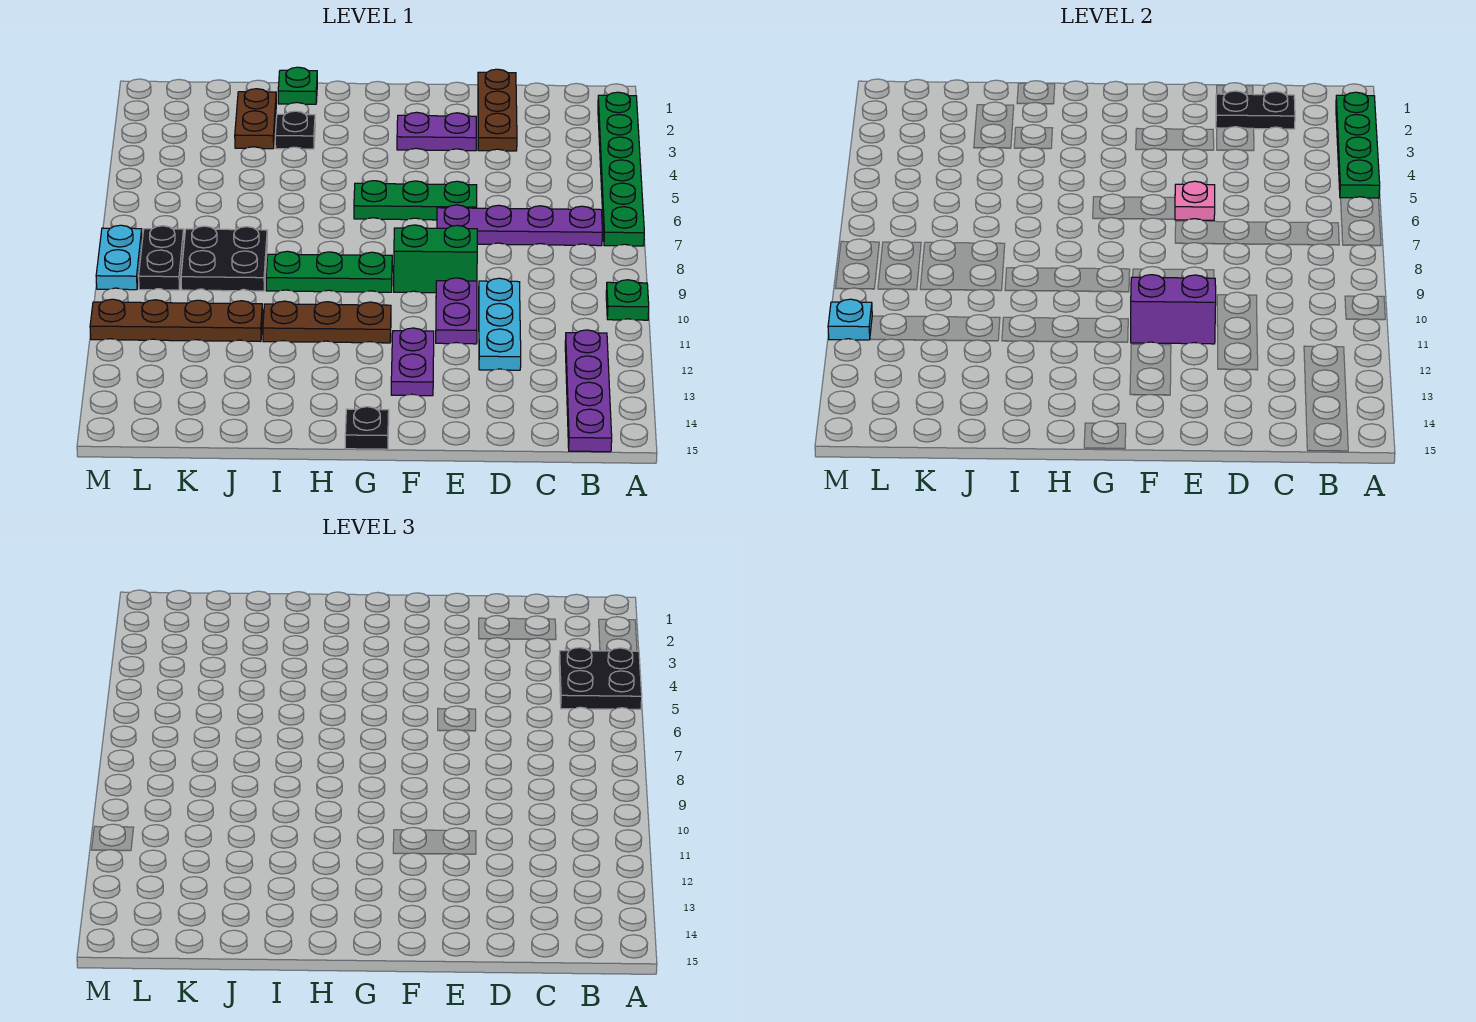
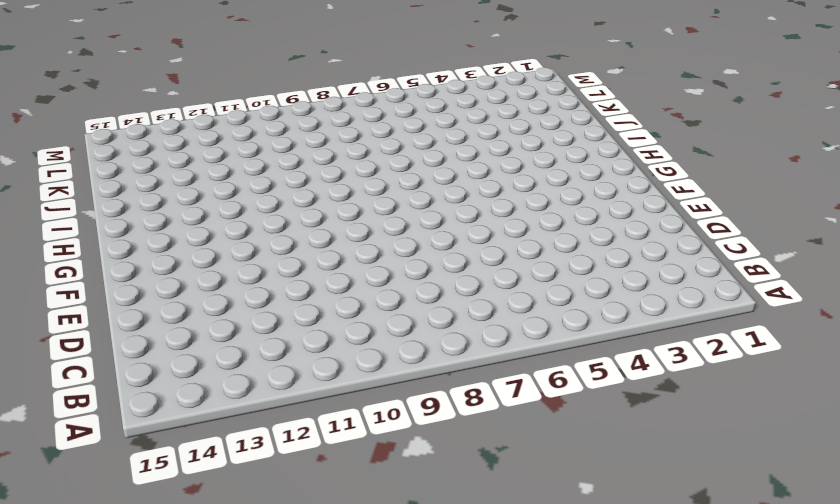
none -> green 1x6 plate [598,92,644,246]
none -> green 1x1 plate [606,280,649,320]
none -> purple 1x4 plate [437,205,602,246]

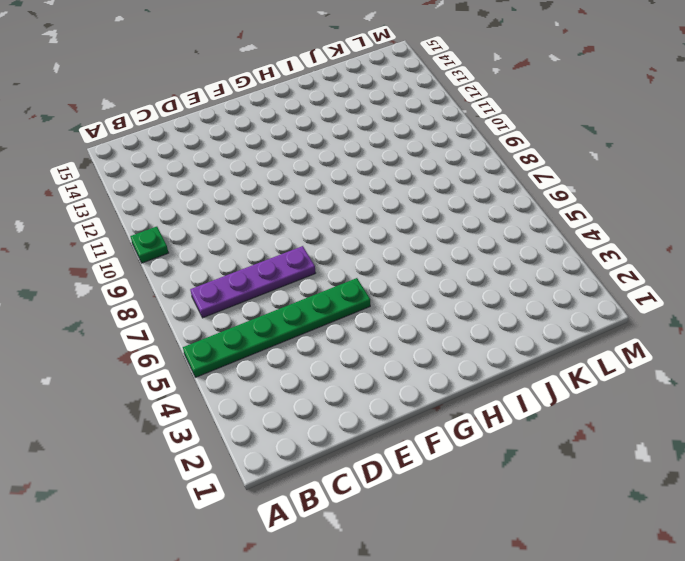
green 1x6 plate [183,278,370,377] -> green 1x6 plate turned to [598,92,644,246]
none -> purple 1x4 plate [565,330,612,452]
none -> brown 1x3 plate [478,69,517,151]
none -> cyan 1x3 plate [479,278,521,370]

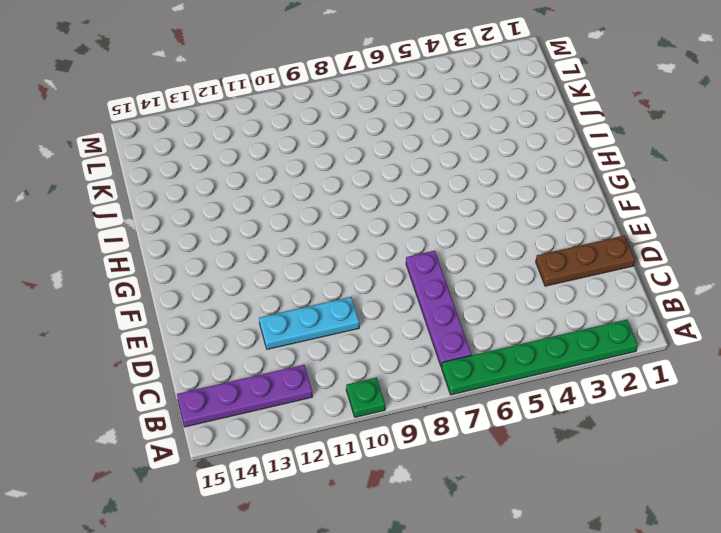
none -> purple 1x2 plate [397,112,476,151]
none -> green 1x3 plate [354,181,477,220]
none -> green 1x2 brick [394,225,477,293]

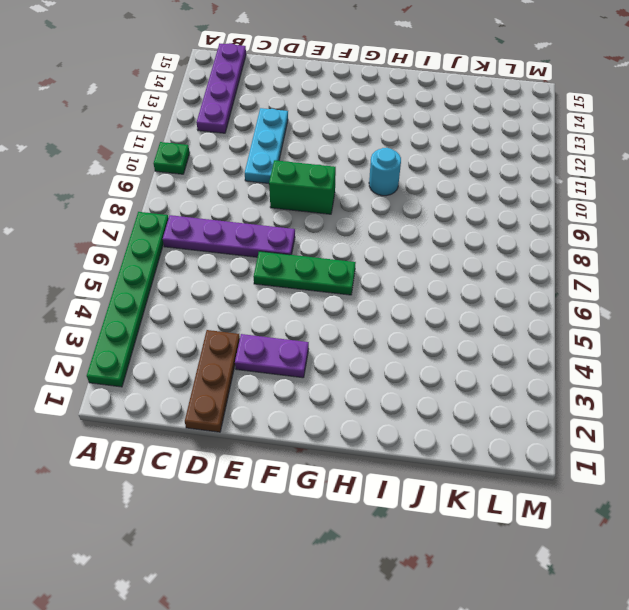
cyan 1x1 round brick [369,148,401,196] -> none
none -> purple 1x2 plate [436,278,477,344]
none -> purple 1x2 plate [391,328,434,396]
none -> green 1x3 plate [266,251,392,292]

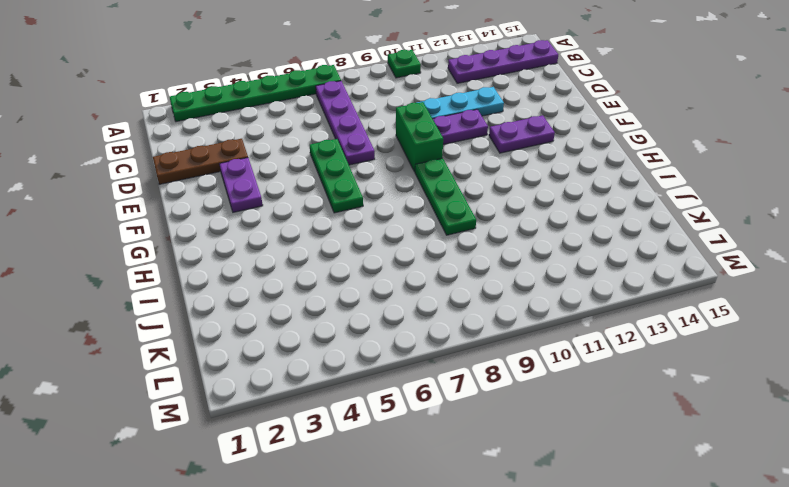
none -> brown 1x3 plate [263,301,391,343]
none -> black 1x1 plate [345,407,389,449]
none -> green 1x1 plate [278,67,317,104]

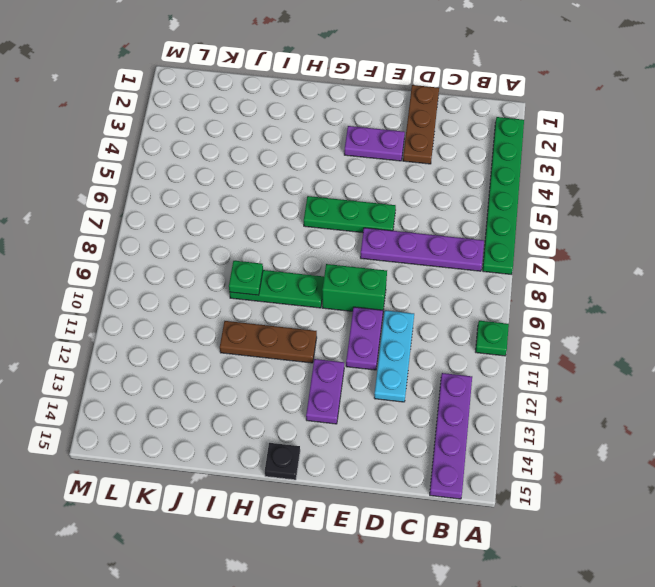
green 1x1 plate [229,261,263,295] -> green 1x1 plate moved to [278,67,317,104]
none -> black 1x1 plate [275,111,315,149]
none -> brown 1x2 plate [235,89,276,149]
none -> black 2x2 plate [181,226,267,291]

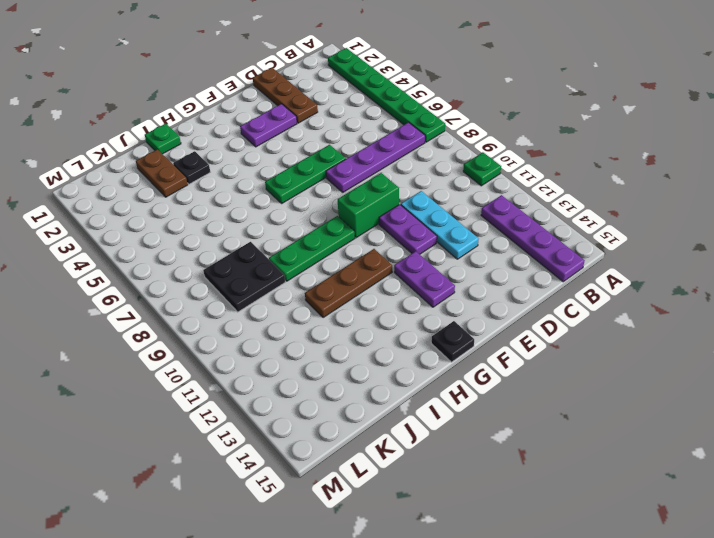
none -> brown 1x4 plate [90,299,263,342]
none -> black 1x2 plate [139,226,184,290]
none -> cyan 1x2 plate [96,225,142,290]

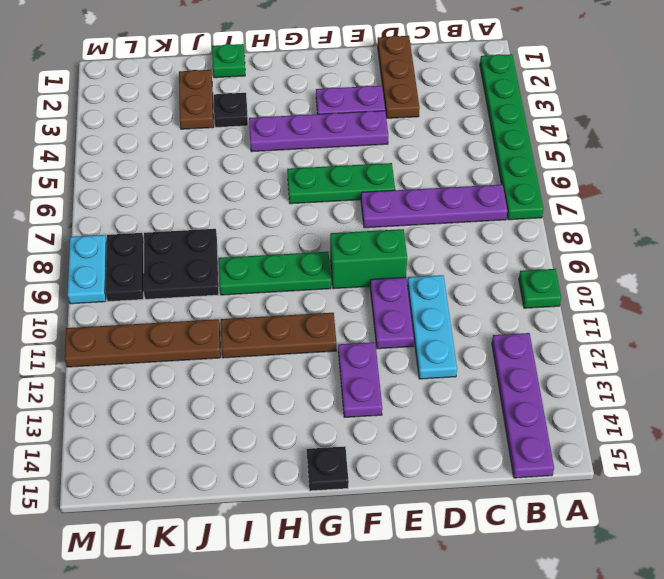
purple 1x4 plate [249,111,388,152] -> none
none -> green 1x4 plate [1336,92,1380,198]
none -> black 1x2 plate [1216,91,1295,129]
none -> pink 1x1 plate [1175,181,1215,220]

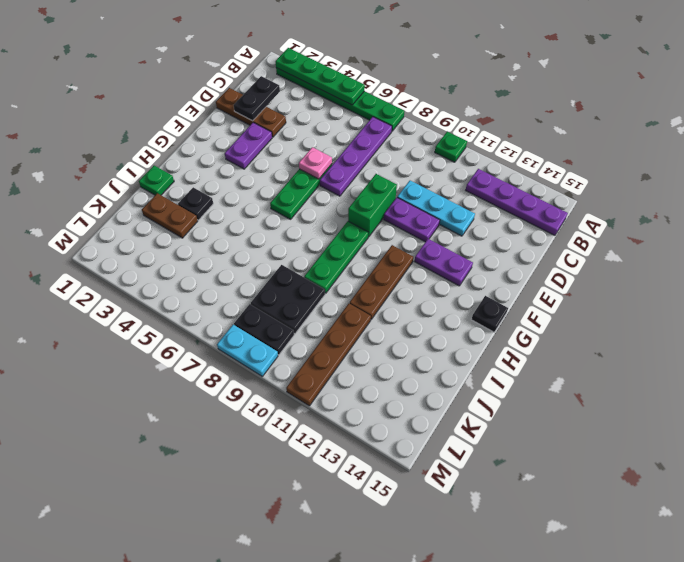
none -> purple 1x2 brick [1131,275,1216,344]
none -> cyan 1x1 plate [828,299,872,340]
none -> black 2x2 plate [559,648,642,709]

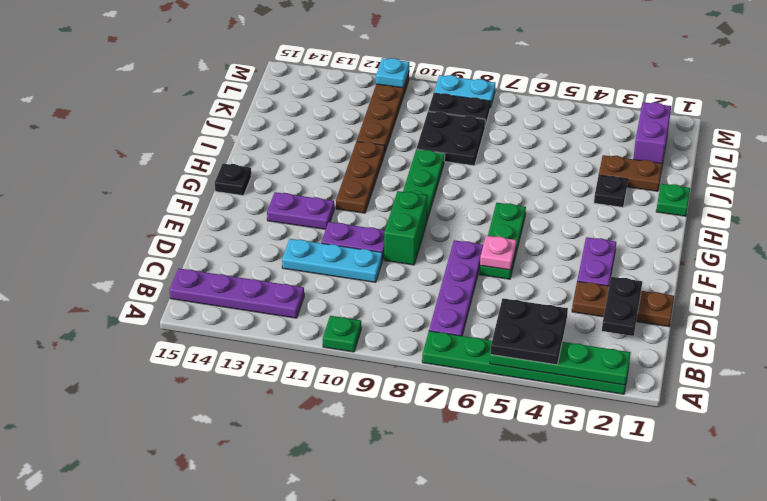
purple 1x2 brick [633,102,671,165] -> purple 1x2 brick moved to [1131,275,1216,344]

